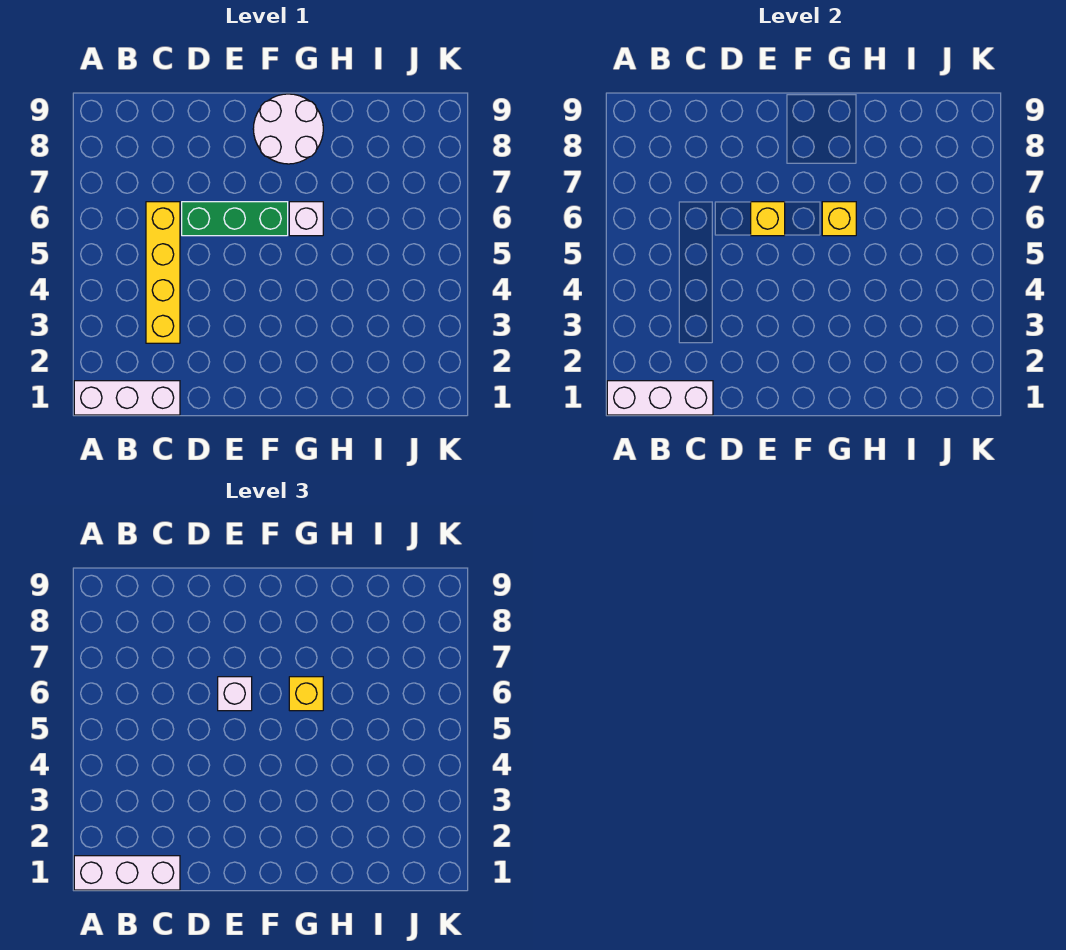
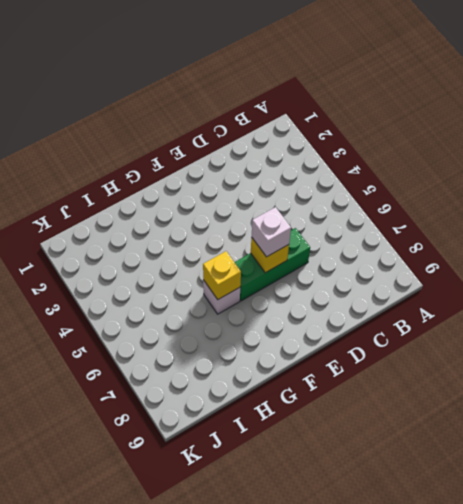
none -> white 1x3 brick [74,381,180,415]
none -> yellow 1x4 brick [146,202,180,343]

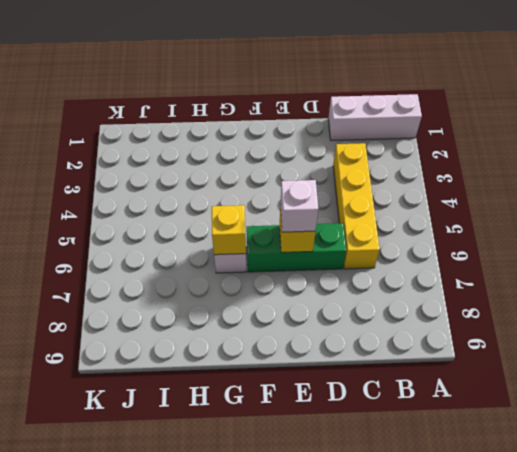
none -> white 2x2 round brick [253,94,323,164]
none -> white 1x3 brick [607,381,713,415]

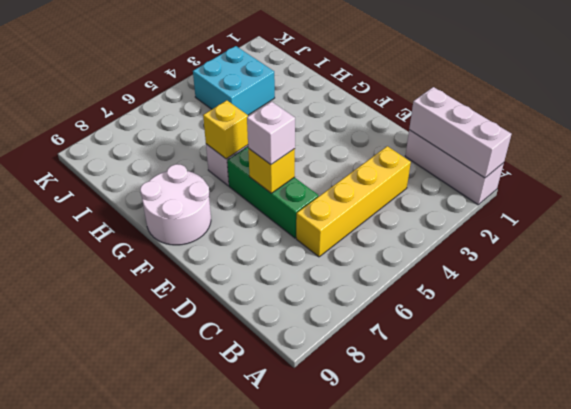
cyan 2x2 brick [193,46,275,115] -> none
none -> white 1x3 brick [74,856,180,890]
none -> yellow 1x1 brick [289,677,323,711]

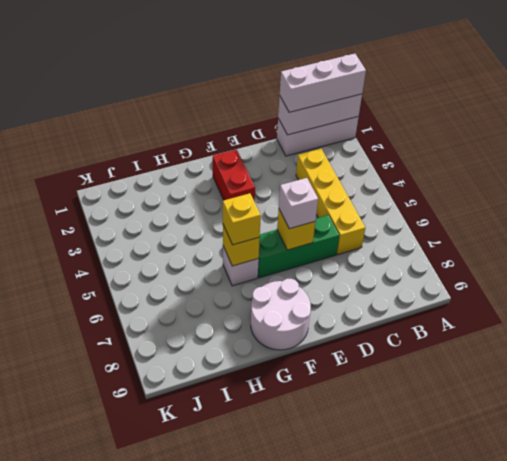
red 1x2 brick [212,149,255,202] -> none

